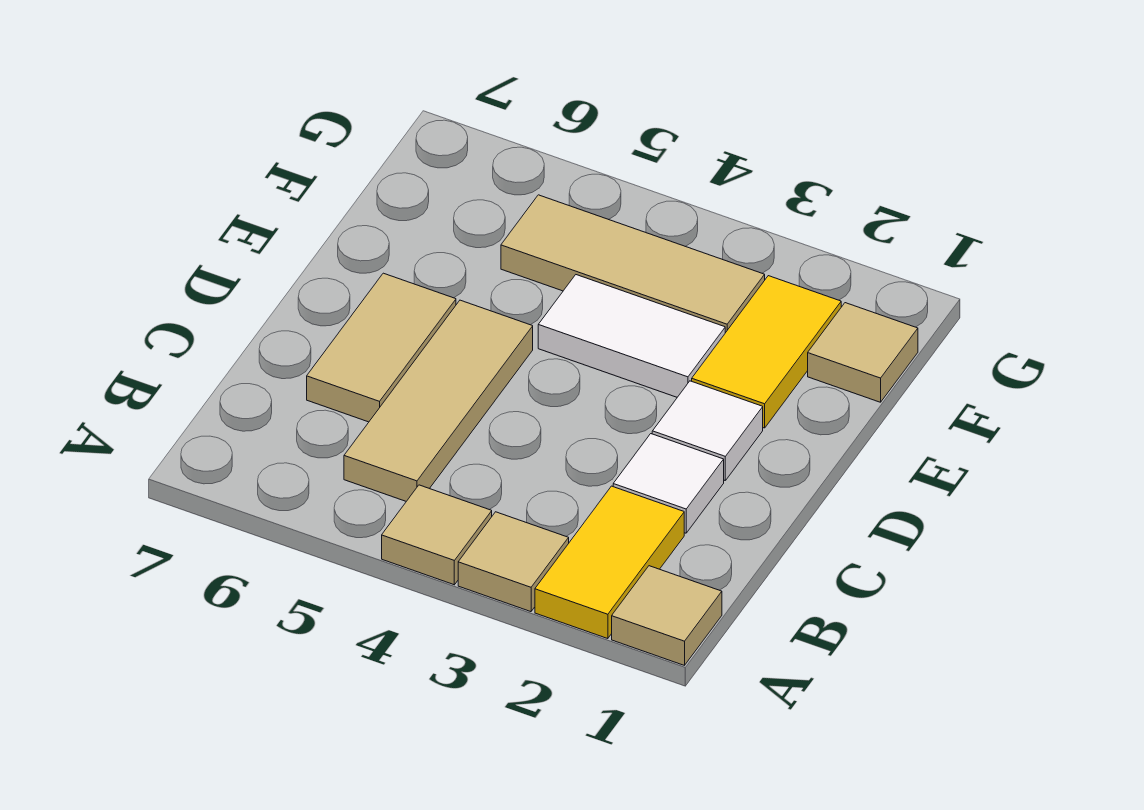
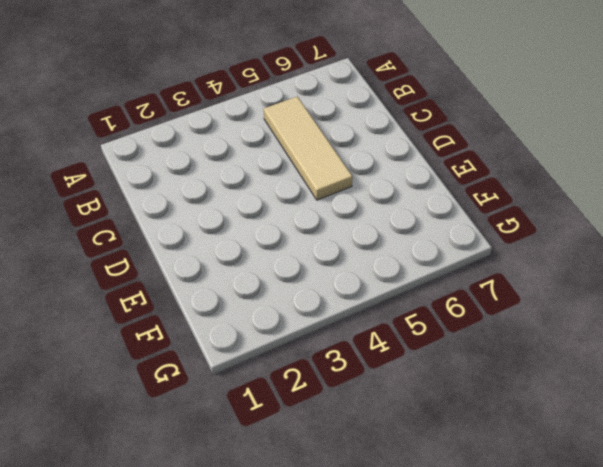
none -> tan 1x1 tile [612,566,722,665]
none -> yellow 1x2 tile [535,486,684,639]
none -> tan 1x1 tile [458,512,569,612]

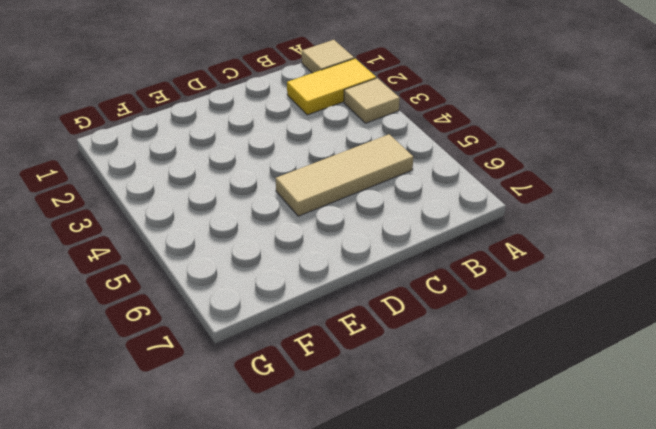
none -> tan 1x1 tile [382,485,492,585]
none -> white 1x1 tile [613,434,724,533]
none -> tan 1x2 tile [307,273,456,422]

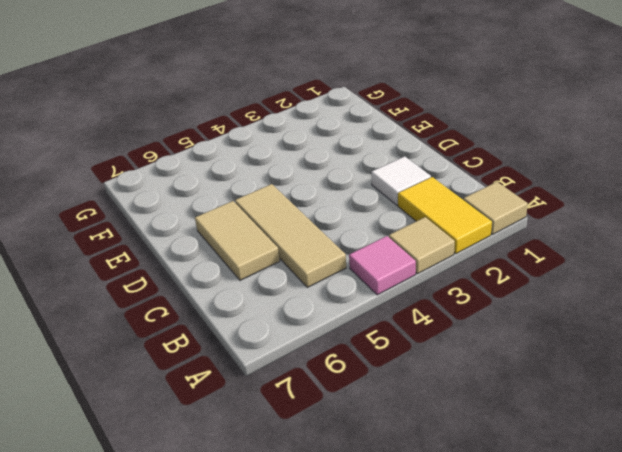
pink 1x1 tile [349,236,416,295] -> tan 1x1 tile [382,485,492,585]
none -> white 1x1 tile [652,381,763,480]
none -> yellow 1x2 tile [692,276,841,428]
none -> white 1x2 tile [538,275,725,397]

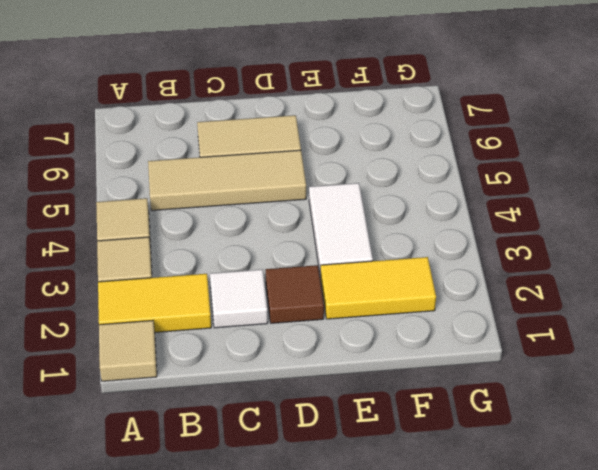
brown 1x1 tile [266,265,324,323] -> white 1x1 tile [652,381,763,480]
none -> tan 1x1 tile [808,303,918,402]
none -> tan 1x3 tile [501,195,765,333]

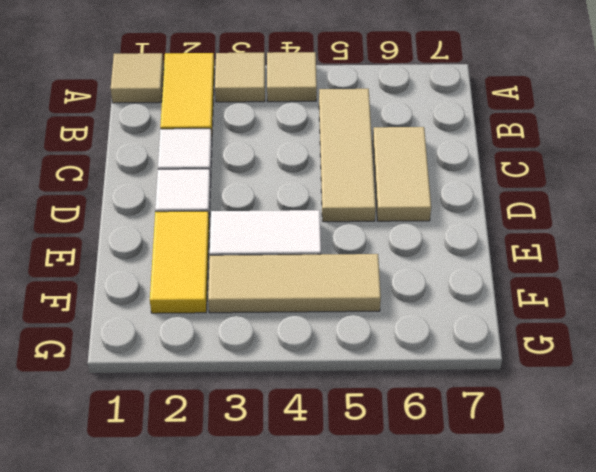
none -> tan 1x1 tile [808,303,918,402]

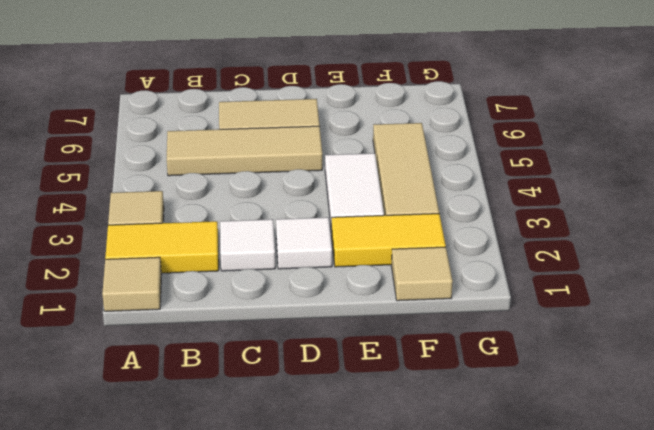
none -> tan 1x1 tile [382,485,492,585]

